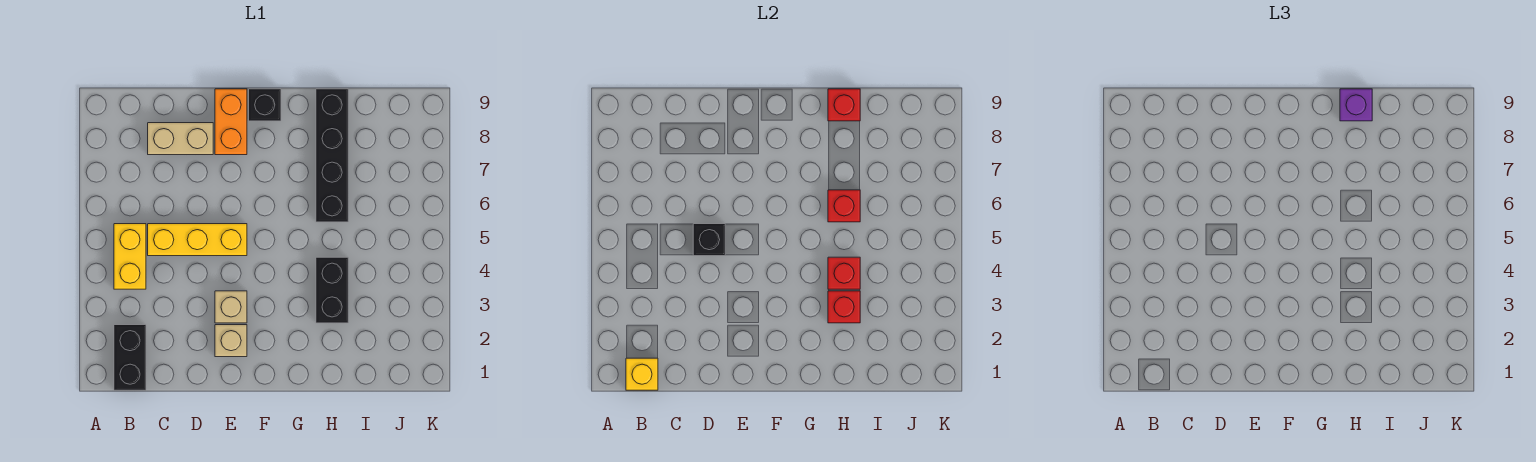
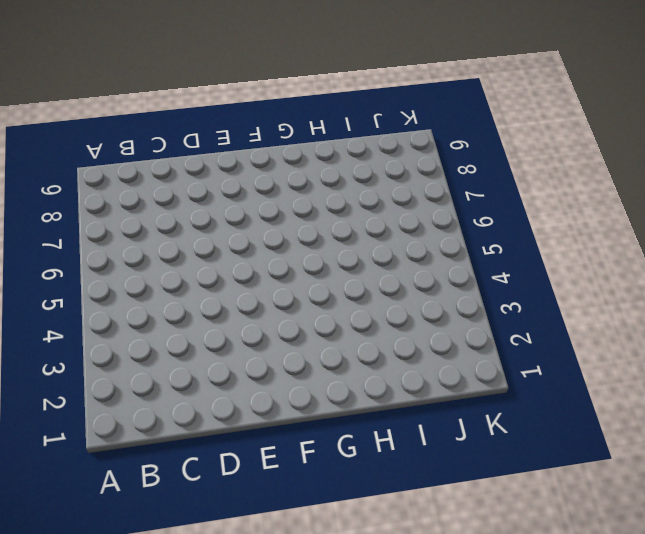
none -> black 1x2 brick [114,325,146,390]
none -> yellow 1x2 brick [114,224,146,289]
none -> yellow 1x3 brick [148,224,247,256]

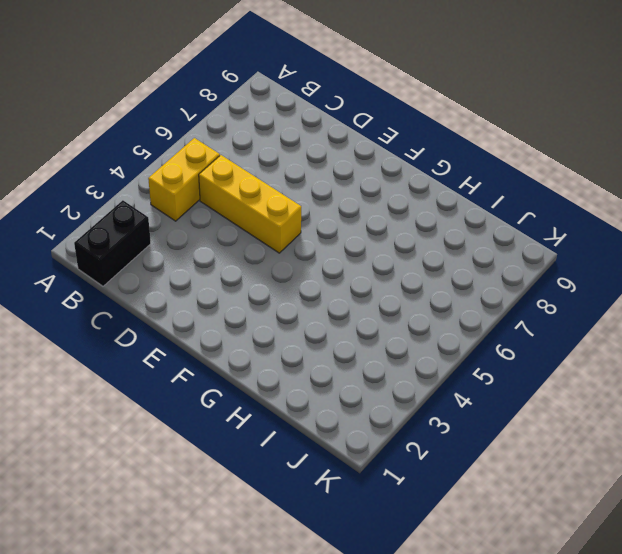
none -> tan 1x2 brick [148,123,213,155]
none -> tan 1x1 brick [215,325,247,357]
none -> tan 1x1 brick [215,291,247,323]

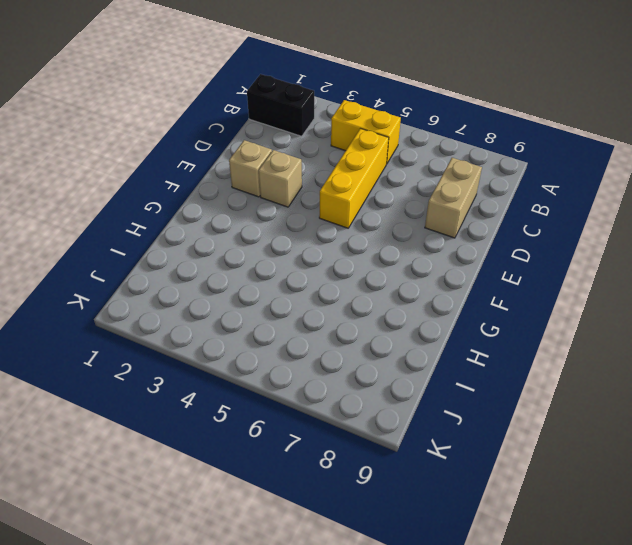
none -> orange 1x2 brick [215,89,247,155]
none -> black 1x1 brick [249,89,281,121]
none -> black 1x2 brick [316,257,348,323]

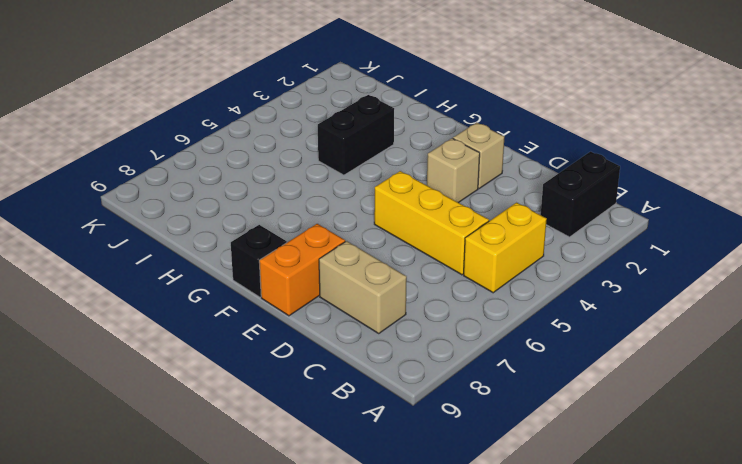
none -> black 1x4 brick [316,89,348,222]
none -> yellow 1x1 brick [626,358,658,390]
none -> black 1x1 brick [693,224,725,256]

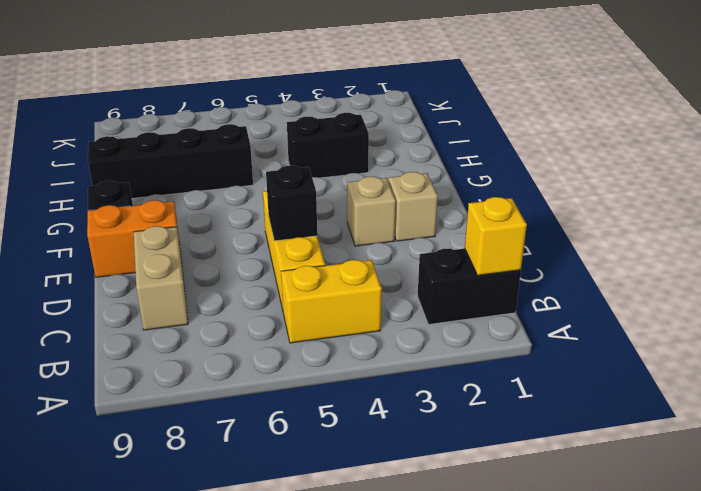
none -> red 1x1 brick [828,291,860,323]
none -> red 1x1 brick [828,257,860,289]
none -> red 1x1 brick [828,190,860,222]

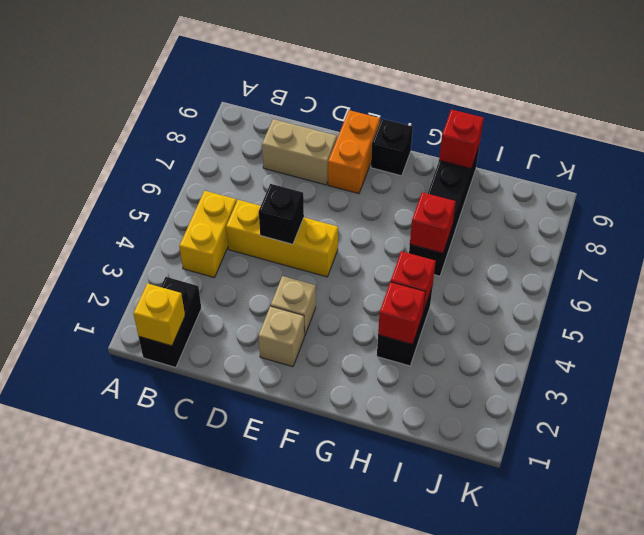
none -> purple 1x1 brick [1340,89,1372,121]

